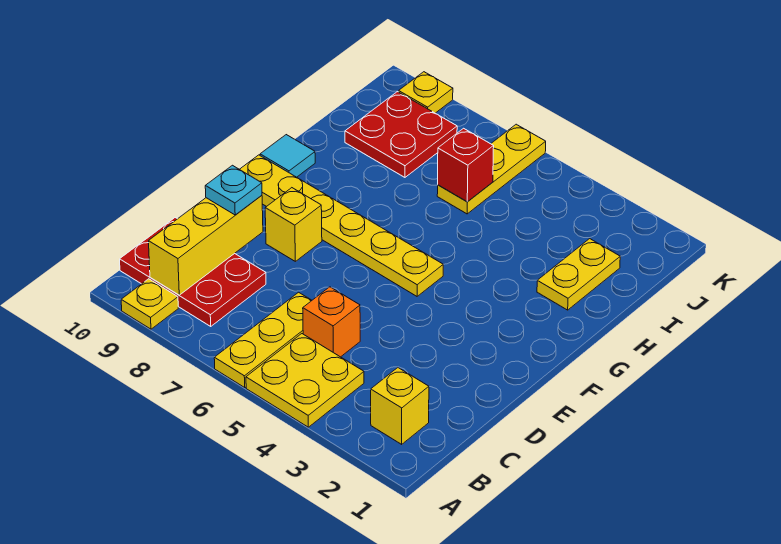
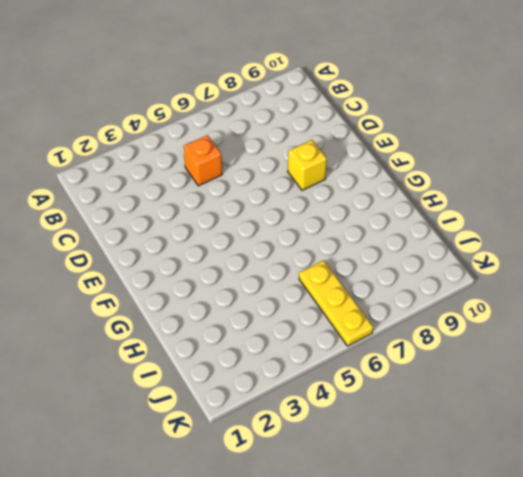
none -> yellow 2x2 plate [246,334,364,427]
none -> yellow 1x3 plate [214,292,312,387]
none -> yellow 1x1 plate [121,279,178,329]

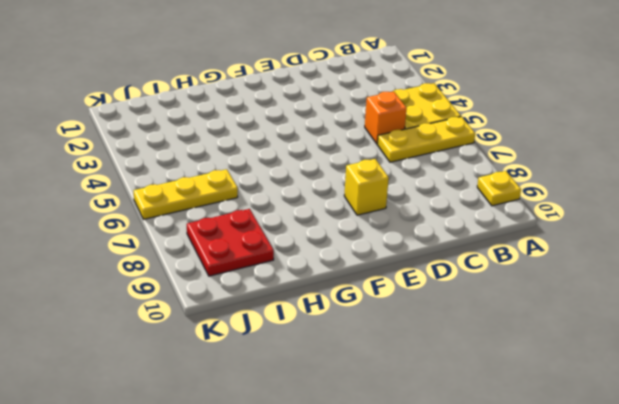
none -> yellow 1x1 brick [371,368,429,444]
none -> red 2x3 plate [120,218,266,326]
none -> yellow 1x6 plate [240,155,443,296]

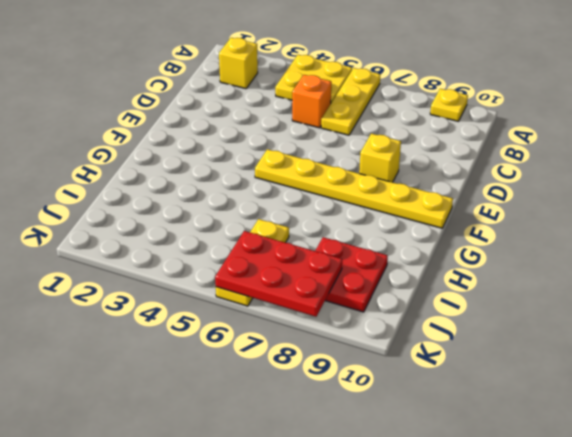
red 2x3 plate [215,231,342,317] -> red 2x3 plate moved to [120,218,266,326]
none -> cyan 1x1 tile [260,135,315,177]
none -> yellow 1x2 plate [537,239,620,310]
none -> yellow 1x1 plate [399,72,453,113]

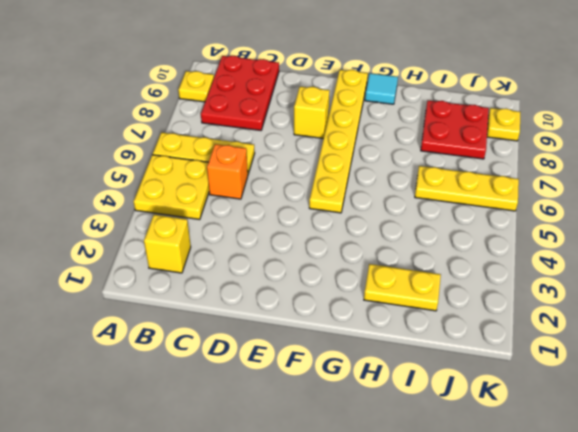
none -> yellow 1x3 brick [149,196,263,295]
none -> red 1x1 brick [438,128,494,202]
none -> cyan 1x1 plate [205,165,262,215]

